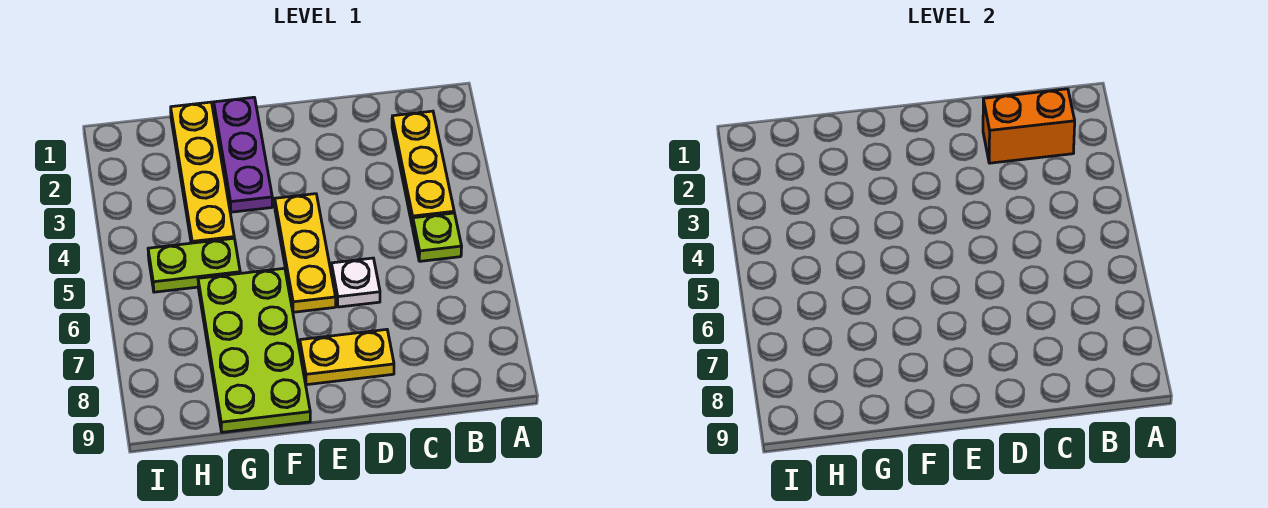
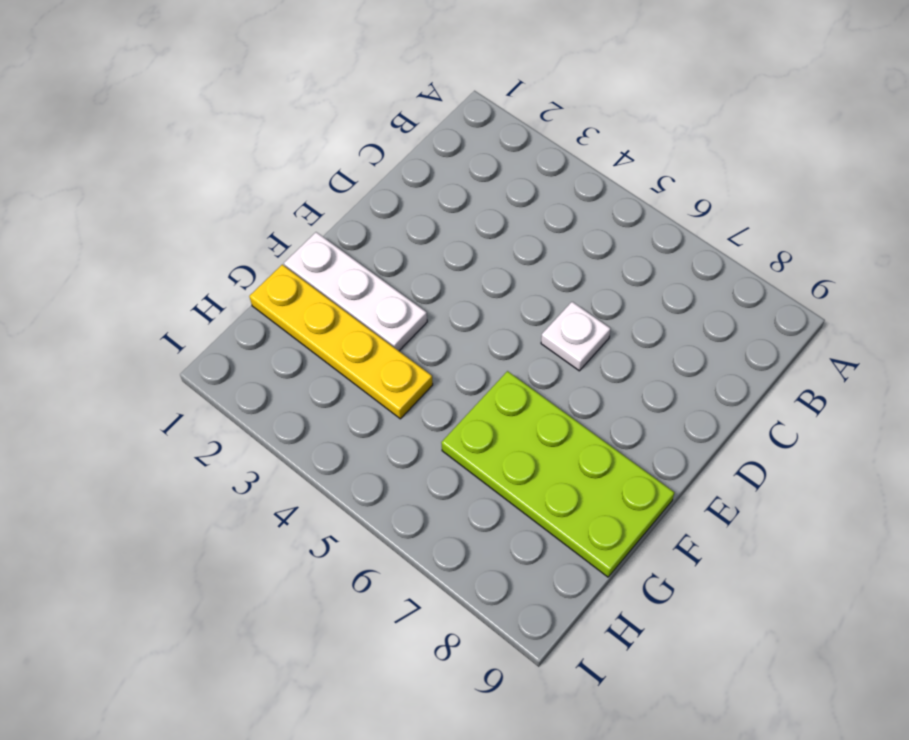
white 1x3 plate [284,232,427,351] -> purple 1x3 plate [214,97,272,212]
none -> yellow 1x3 plate [392,111,454,226]
none -> lime 1x1 plate [412,213,462,261]

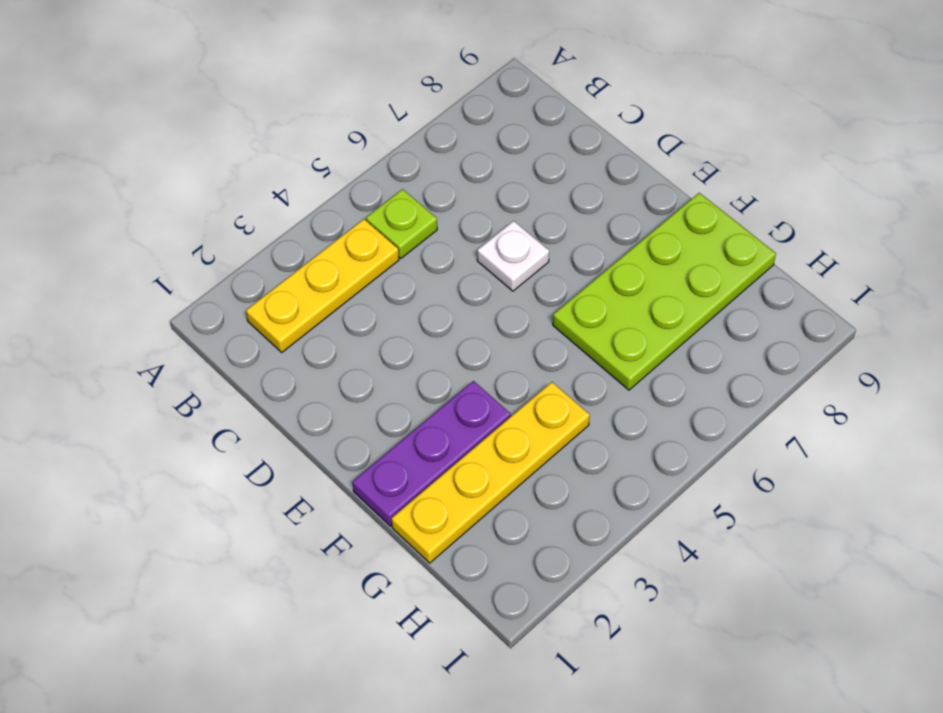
none -> yellow 1x2 plate [300,329,394,385]
none -> yellow 1x3 plate [275,194,336,312]

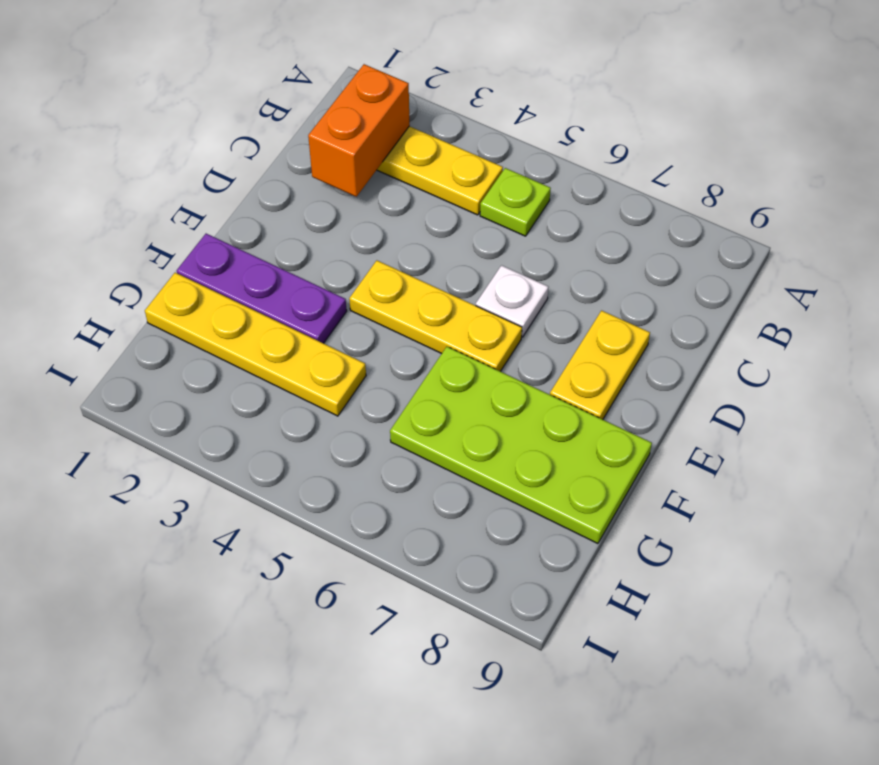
none -> lime 1x2 plate [148,238,240,292]

